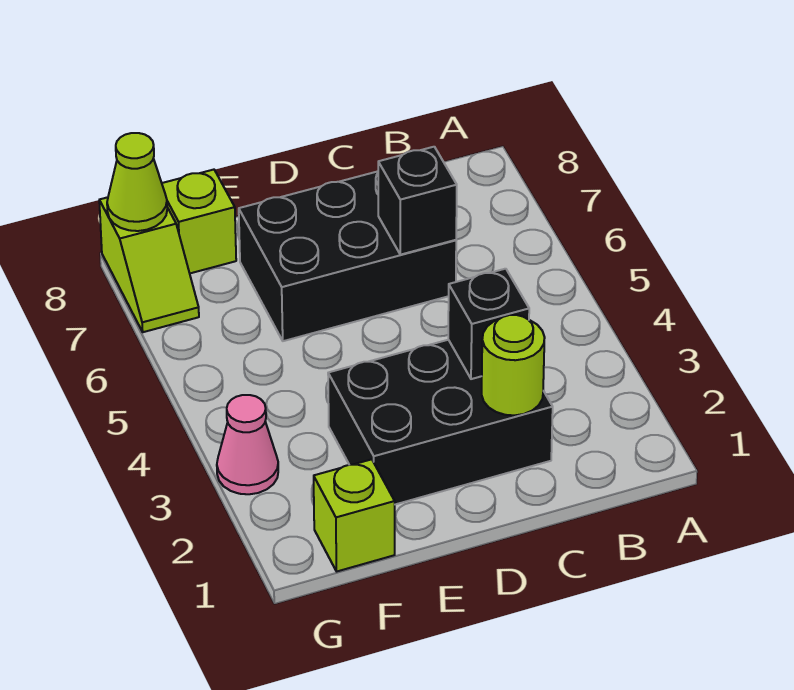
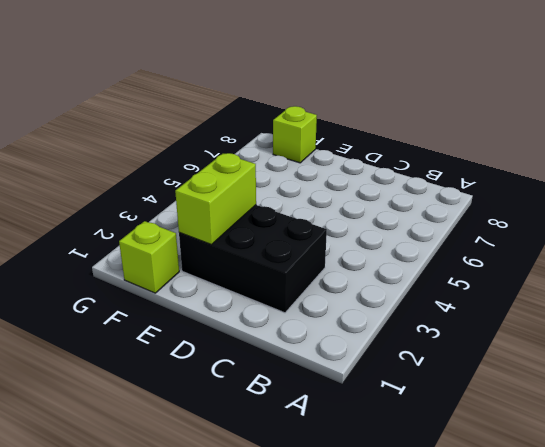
lime 1x2 brick [175,153,256,244] -> none
none -> black 2x3 brick [239,171,456,341]
none -> pink 1x1 cone [217,395,278,494]

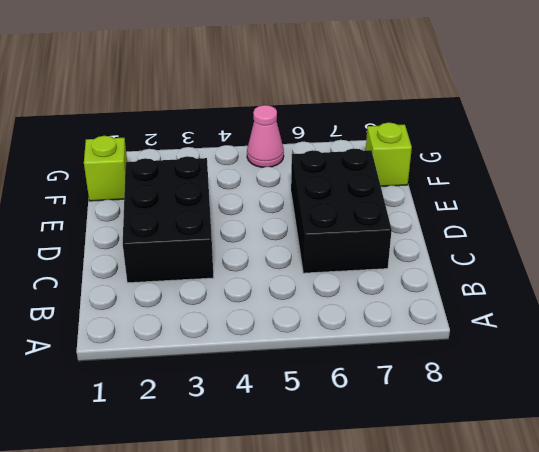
pink 1x1 cone [247,105,284,167] -> pink 1x1 cone moved to [217,395,278,494]
none -> lime 1x2 slope [99,197,199,332]
none -> lime 1x1 round brick [482,315,545,415]

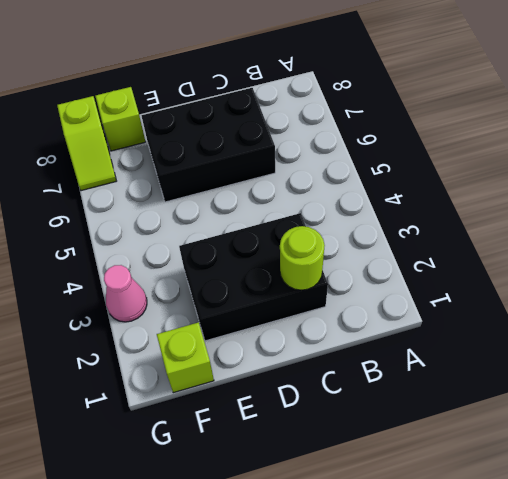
none -> black 1x1 brick [448,269,529,379]
none -> black 1x1 brick [378,147,457,255]

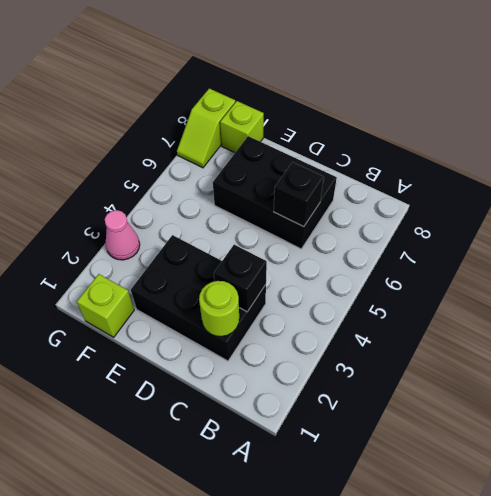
none -> lime 1x1 cone [107,133,167,231]

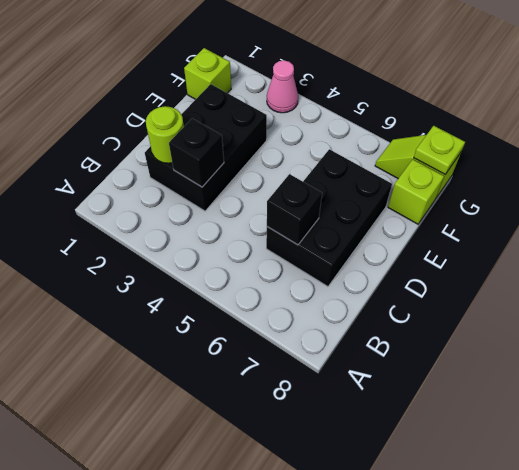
lime 1x1 plate [414,126,465,174] -> lime 1x1 cone [107,133,167,231]

